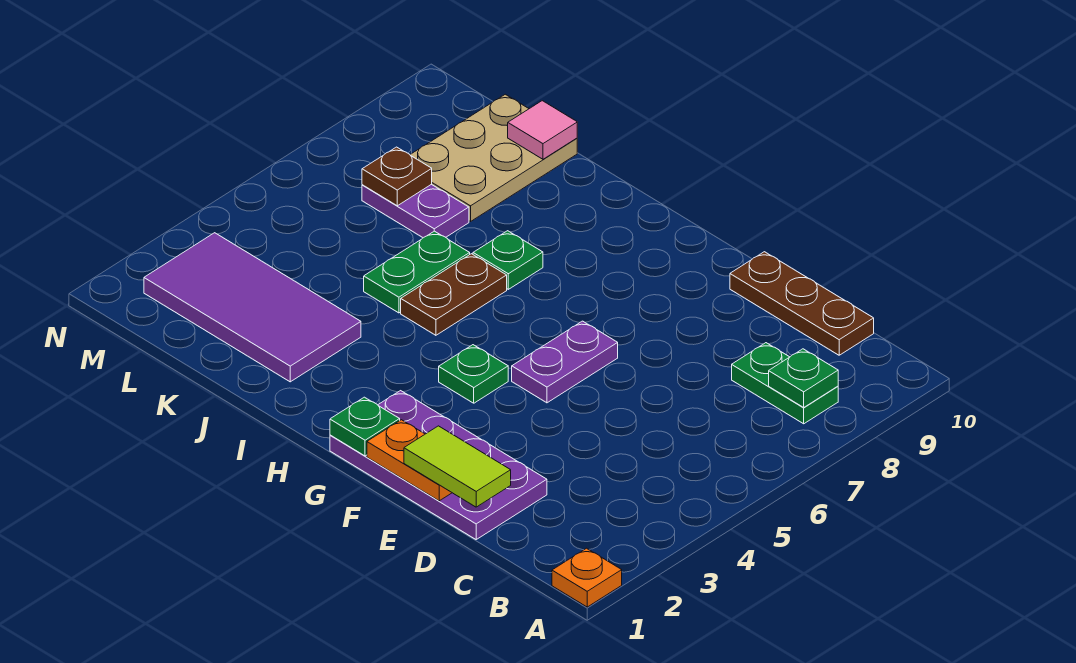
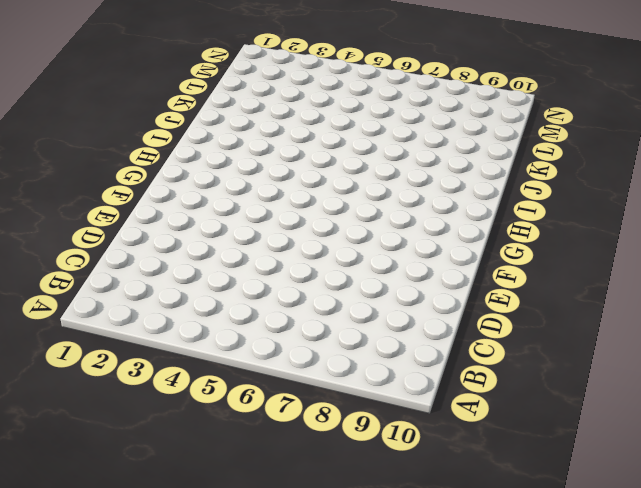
none -> orange 1x1 plate [552,548,622,607]
none -> green 1x2 plate [732,343,838,424]
none -> brown 1x3 plate [730,252,874,355]

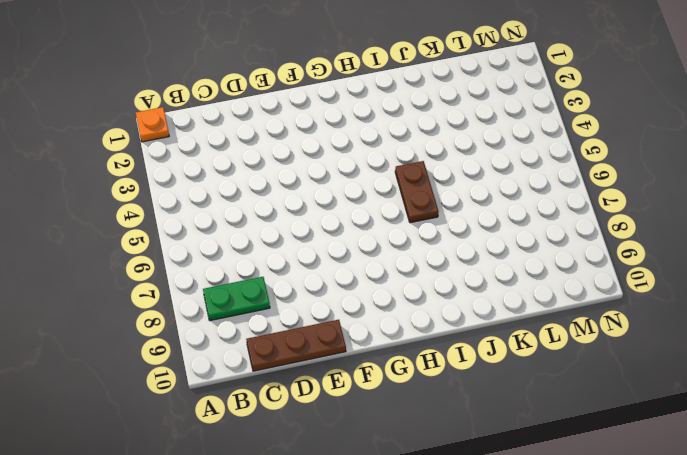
none -> purple 2x4 plate [330,391,547,539]
none -> purple 1x2 plate [512,321,618,403]
none -> green 1x1 plate [439,345,508,403]

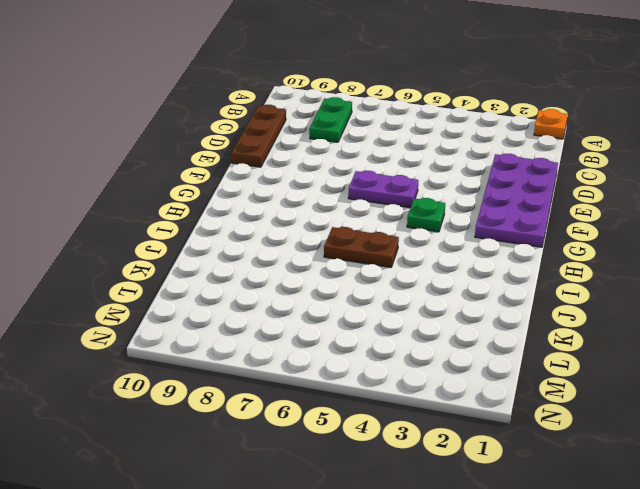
none -> green 1x1 plate [473,231,543,289]
none -> purple 2x4 tile [144,233,361,382]
none -> green 1x2 plate [364,231,470,313]

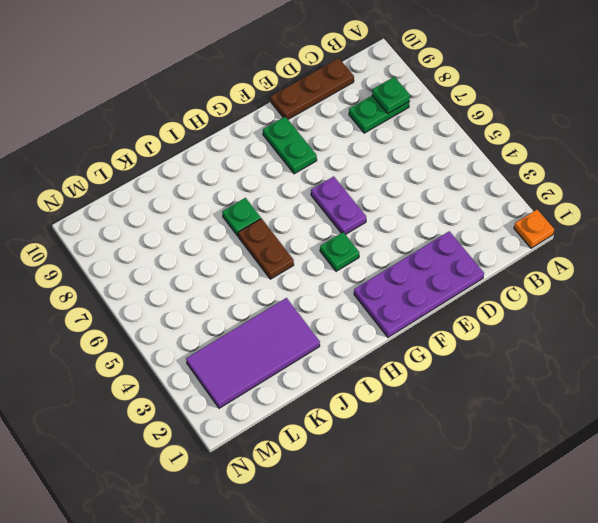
green 1x2 plate [263,116,317,174] -> green 1x2 plate moved to [364,231,470,313]
none -> purple 1x2 plate [362,184,469,238]
none -> tan 2x3 plate [410,94,577,221]
none -> orange 1x2 plate [367,420,452,501]

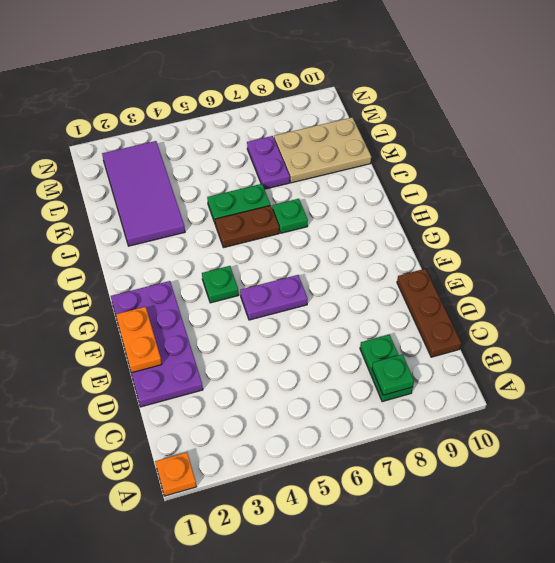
none -> green 1x1 plate [330,397,400,456]
none -> pink 1x1 tile [508,101,577,159]
none -> brown 1x1 plate [362,147,432,206]

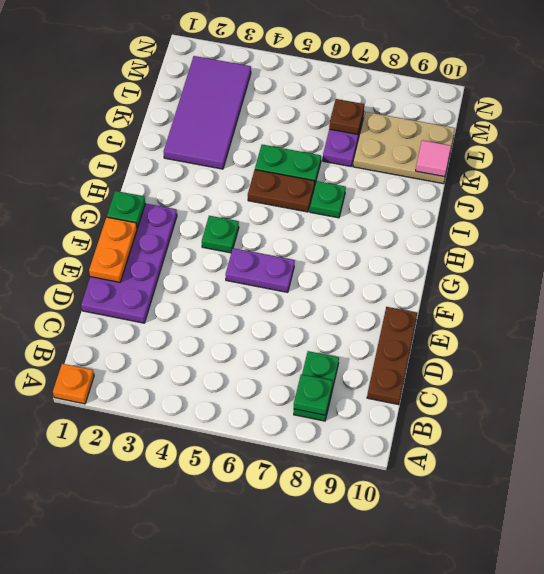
none -> lime 1x2 tile [404,426,511,507]

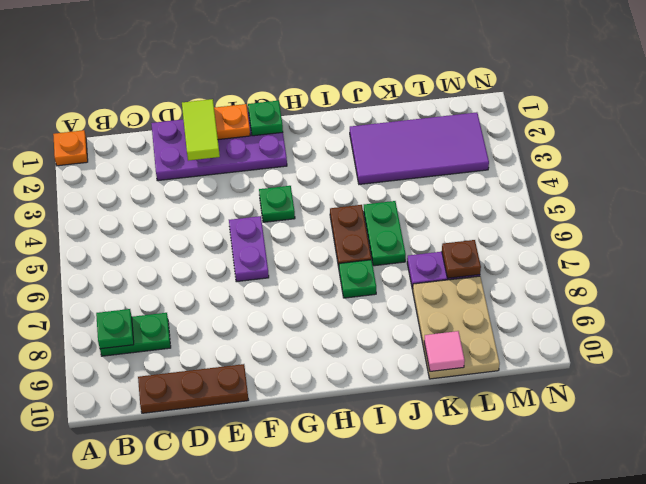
lime 1x2 tile [182,99,220,161] -> lime 1x2 tile turned to [404,426,511,507]

